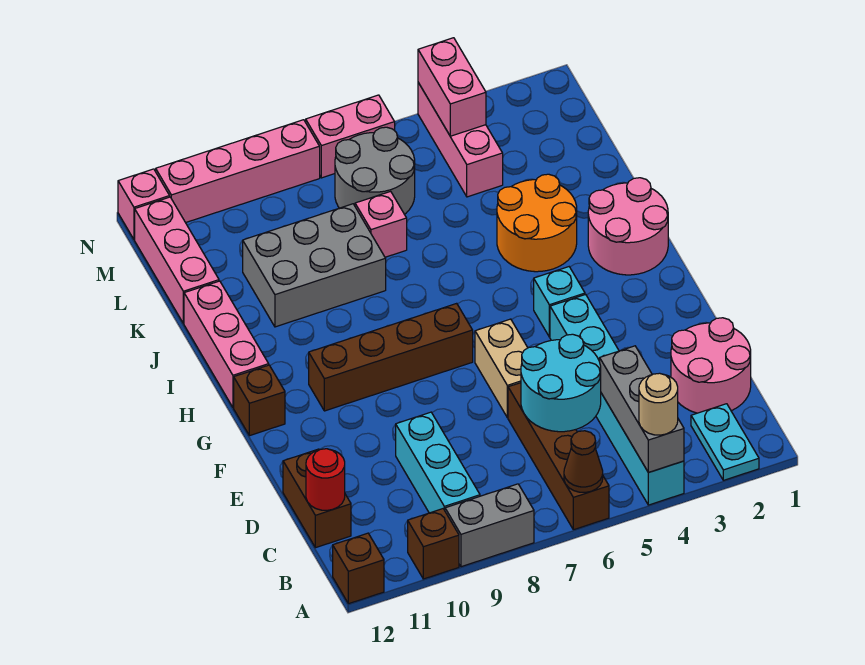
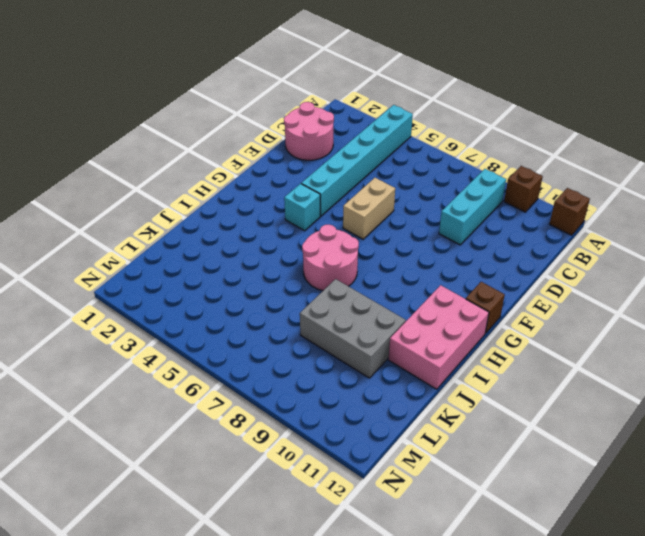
pink 2x2 round brick [302,225,359,291] -> pink 2x2 round brick moved to [588,178,668,275]
pink 2x3 brick [388,285,489,389] -> pink 1x3 brick [184,281,269,408]
none -> cyan 1x2 plate [691,404,759,480]
none -> brown 1x4 brick [508,383,609,530]
none -> grey 1x2 brick [445,484,534,567]
none -> brown 1x2 brick [283,449,351,548]

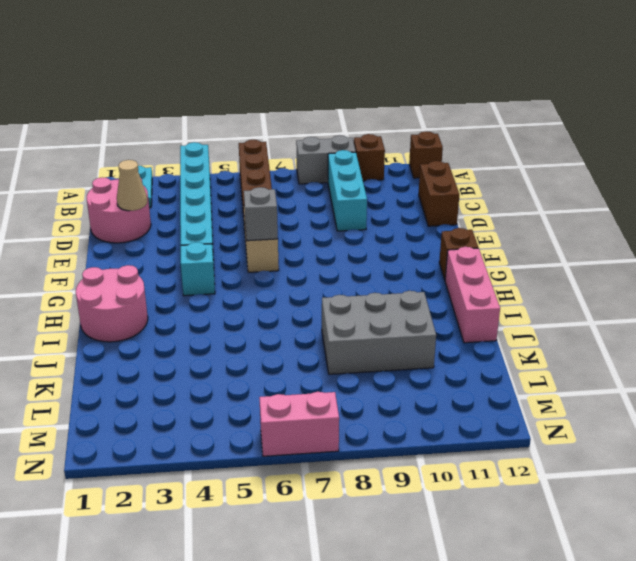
tan 1x1 cone [117,160,147,211] -> none
grey 1x1 brick [244,187,278,241] -> none
none -> brown 1x4 brick [309,303,473,411]
none -> orange 2x2 round brick [497,174,577,272]
none -> pink 1x1 brick [355,191,407,257]
none -> pink 1x3 brick [135,197,219,324]

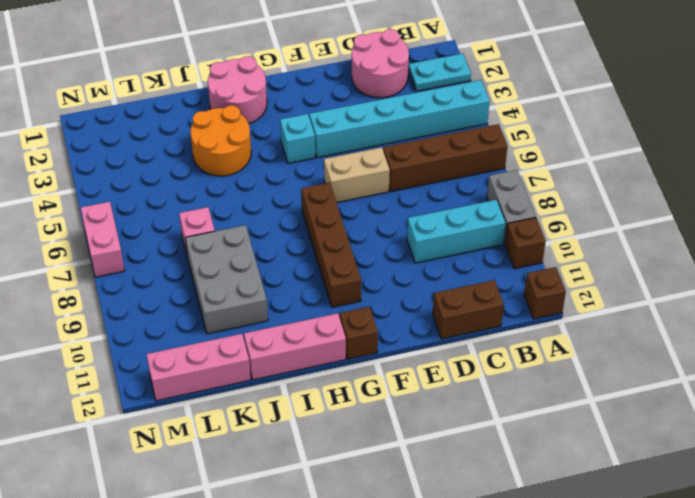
none -> pink 1x3 brick [418,83,503,197]
none -> grey 2x2 round brick [335,127,415,214]
none -> pink 1x4 brick [156,120,320,223]
none -> pink 1x1 brick [118,169,170,239]

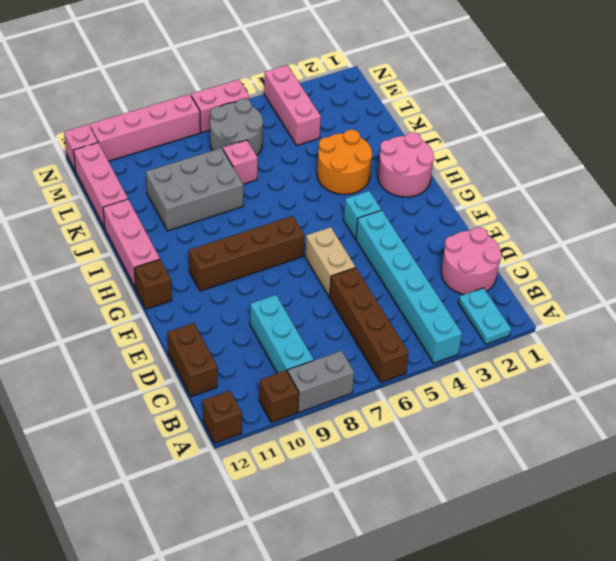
none -> grey 1x3 brick [600,346,684,472]
none -> brown 1x1 cone [564,431,603,492]
none -> cyan 2x2 round brick [521,334,601,432]
none -> red 1x1 round brick [306,449,345,510]

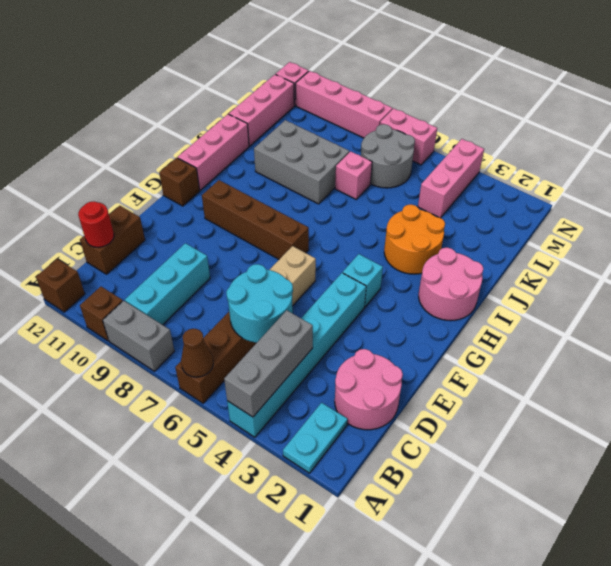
none -> pink 1x2 brick [418,38,486,136]
none -> tan 1x1 round brick [639,373,678,435]

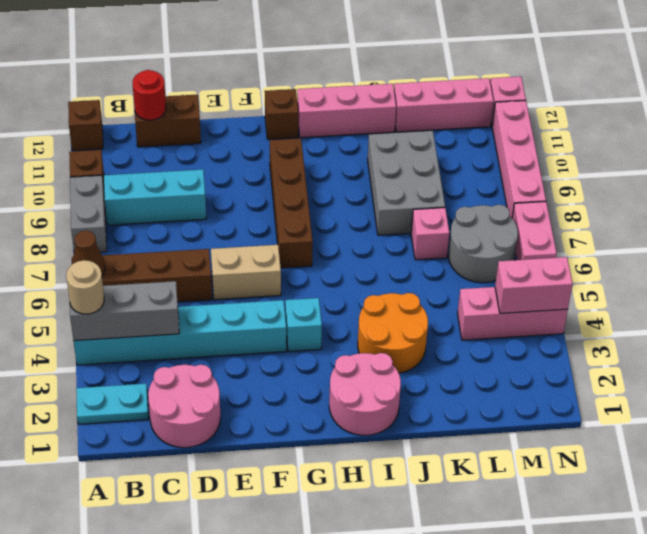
none -> cyan 2x2 round brick [521,334,601,432]

